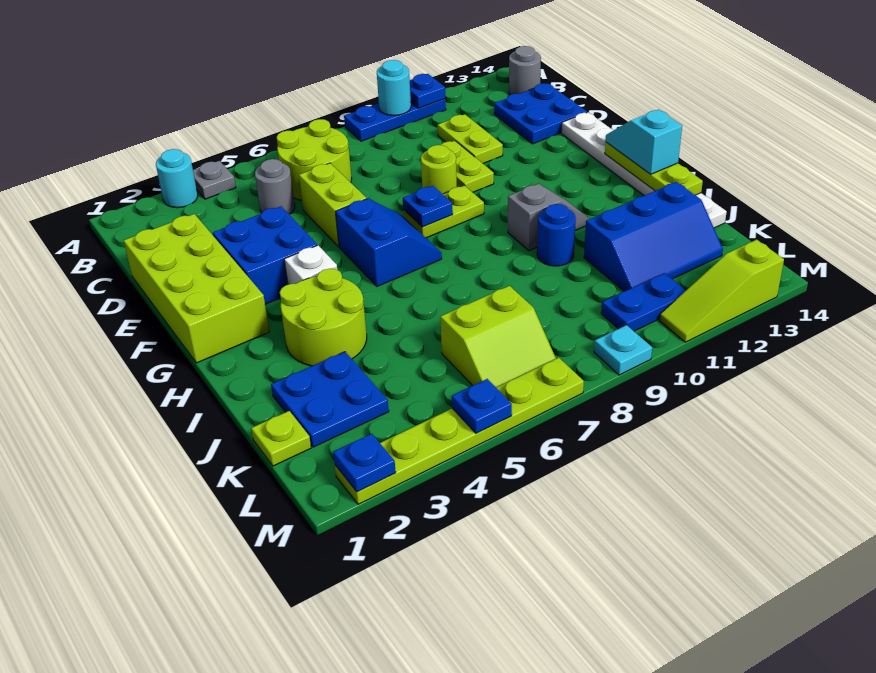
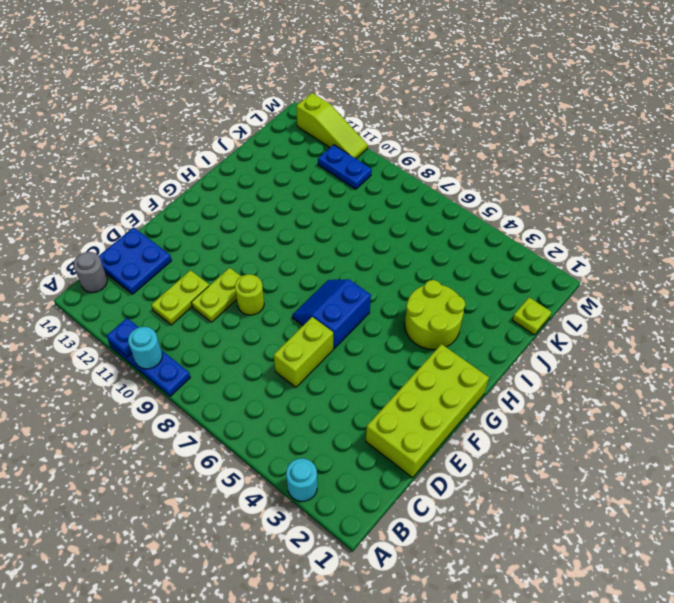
none -> grey 1x1 plate [193,161,236,199]
none -> lime 2x2 round brick [277,119,352,200]
none -> grey 1x1 round brick [255,159,295,214]
none -> blue 2x2 brick [213,206,317,304]

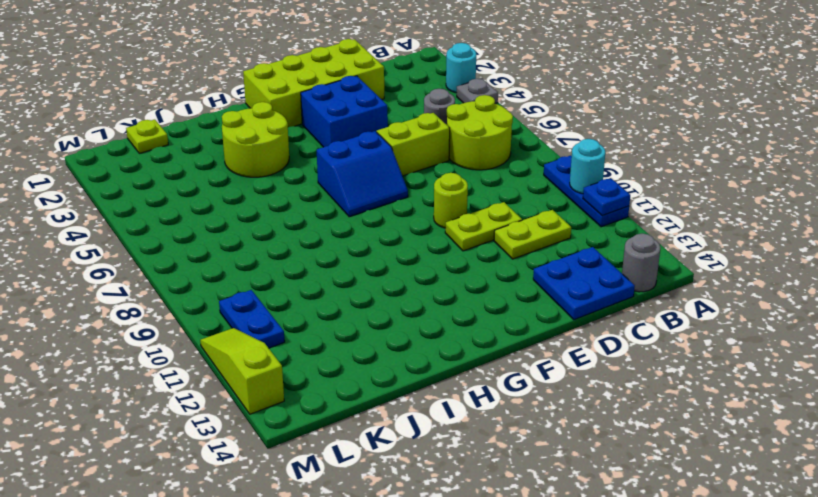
none -> white 1x6 plate [561,112,727,228]
none -> lime 1x2 plate [403,186,484,238]
none -> white 1x1 brick [284,245,337,284]
none -> grey 1x2 slope [508,184,589,251]

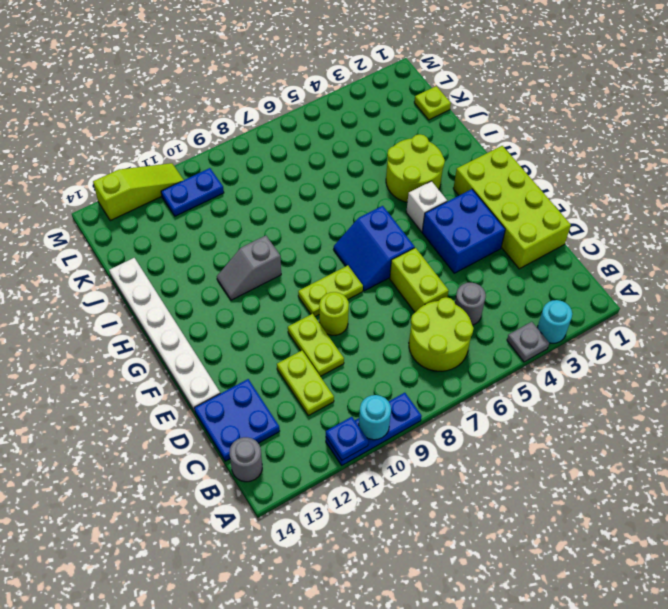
none -> blue 1x1 round brick [537,204,576,266]
none -> blue 2x2 plate [271,352,389,447]
none -> blue 2x3 slope [584,182,723,291]
none -> lime 2x2 slope [440,286,556,387]

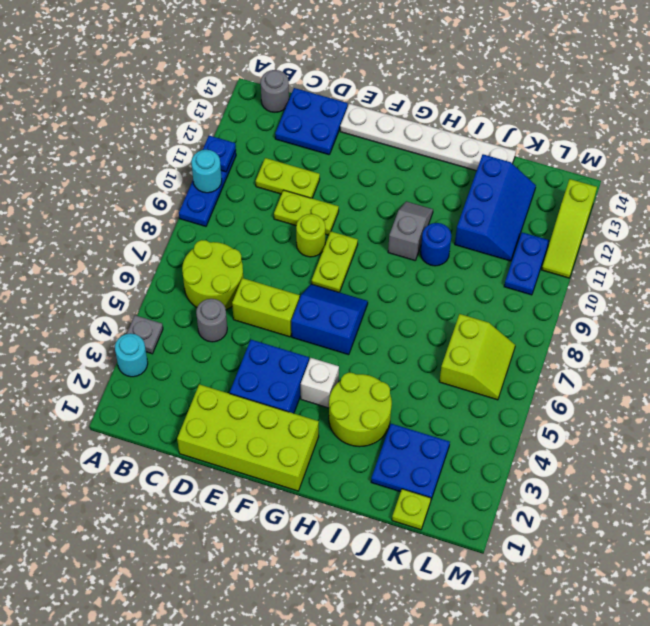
none -> lime 1x6 plate [335,358,584,504]
none -> cyan 1x1 plate [594,325,652,375]
none -> blue 1x1 plate [403,186,453,227]
none -> lime 1x3 plate [605,142,703,195]

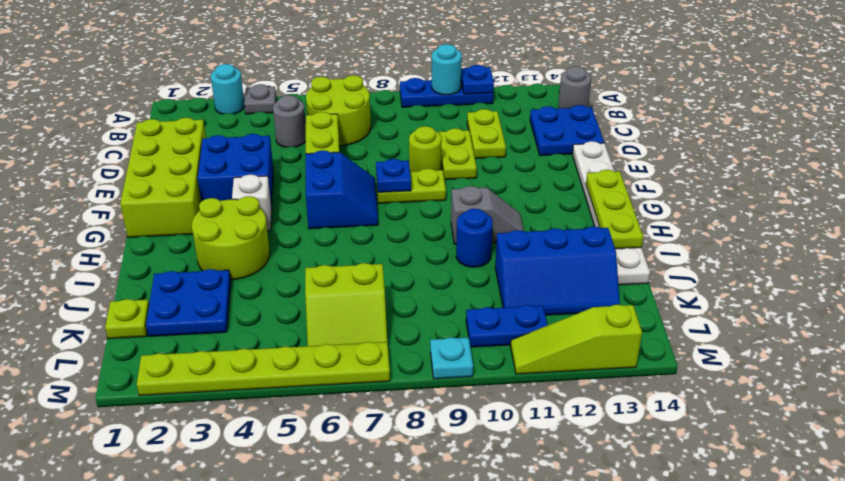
none -> blue 1x1 plate [333,434,396,492]
none -> blue 1x1 plate [452,379,512,433]
none -> cyan 1x2 slope [606,110,682,174]

